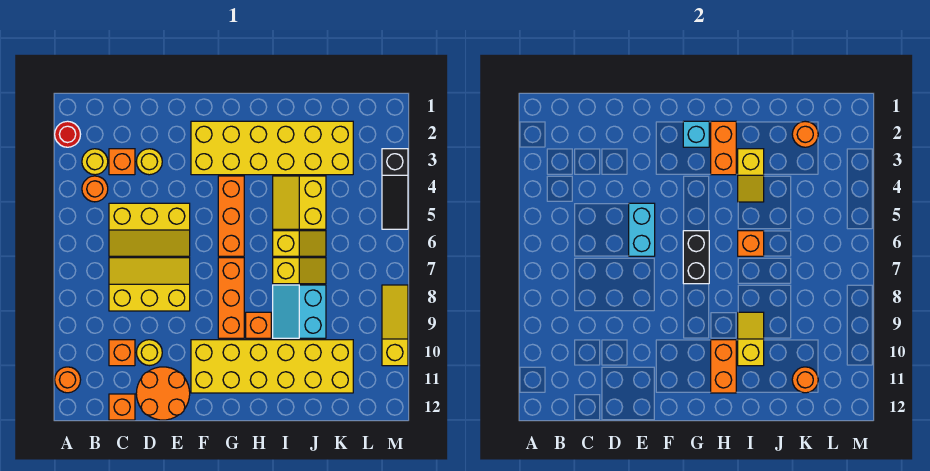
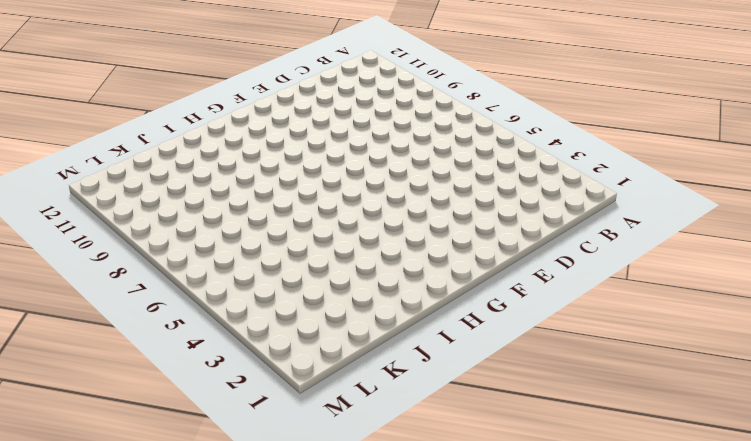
none -> red 1x1 round brick [55,121,81,147]
none -> orange 1x1 round brick [55,367,81,393]
none -> yellow 1x1 round brick [82,149,108,175]
none -> orange 1x1 round brick [82,176,108,202]

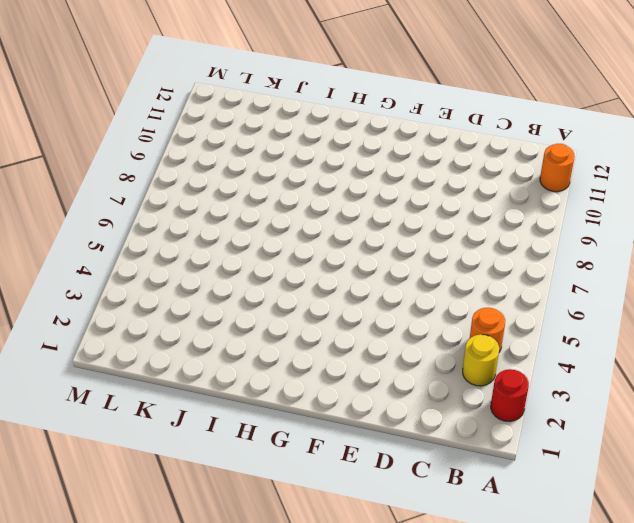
none -> orange 1x1 brick [109,149,135,175]
none -> yellow 2x3 slope [109,203,190,256]
none -> yellow 2x3 slope [109,258,190,311]
none -> orange 1x1 brick [109,340,135,366]

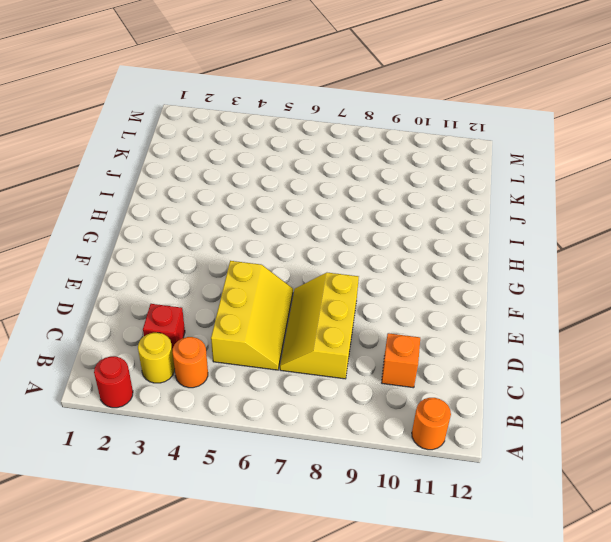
red 1x1 brick [143,304,185,351] -> orange 1x1 brick [109,149,135,175]
none -> orange 1x1 brick [109,394,135,420]
none -> yellow 1x1 round brick [136,149,162,175]
none -> yellow 1x1 round brick [136,340,162,366]
none -> orange 2x2 round brick [136,367,190,420]

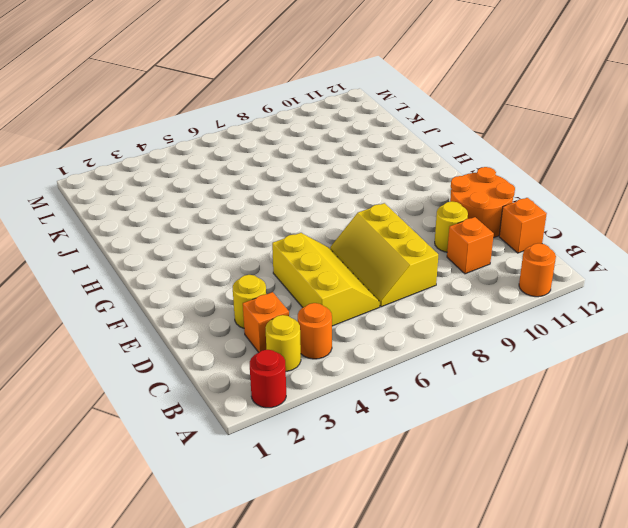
none -> yellow 2x6 brick [191,121,353,175]
none -> yellow 2x6 brick [191,340,353,393]
none -> orange 1x3 brick [218,176,244,256]
none -> orange 1x3 brick [218,258,244,338]

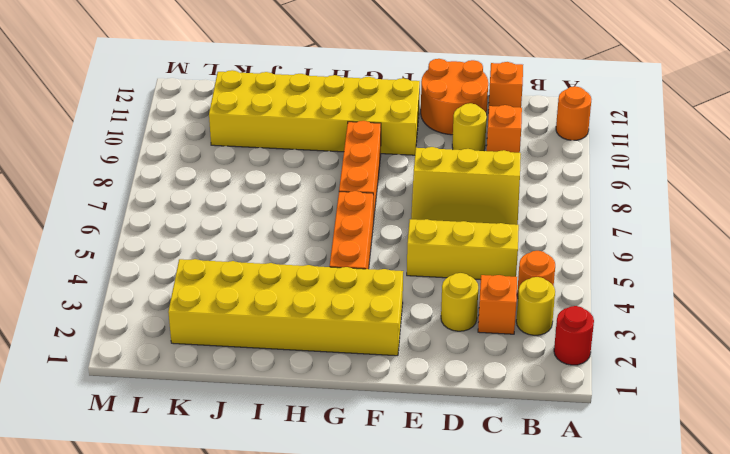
none -> orange 1x1 brick [246,312,271,338]
none -> yellow 2x2 slope [273,176,326,229]
none -> yellow 1x2 slope [273,231,326,256]
none -> yellow 1x2 slope [273,258,326,284]

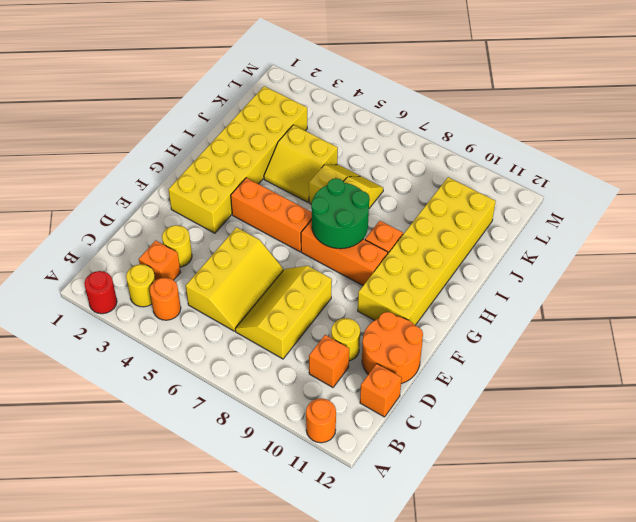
green 2x2 round brick [311,178,370,249] -> black 1x2 brick [683,231,709,284]
none -> cyan 2x2 slope [273,285,326,338]
none -> black 1x3 slope [382,149,408,229]
none -> yellow 1x3 slope [382,285,408,366]
none -> cyan 1x2 brick [629,203,655,256]

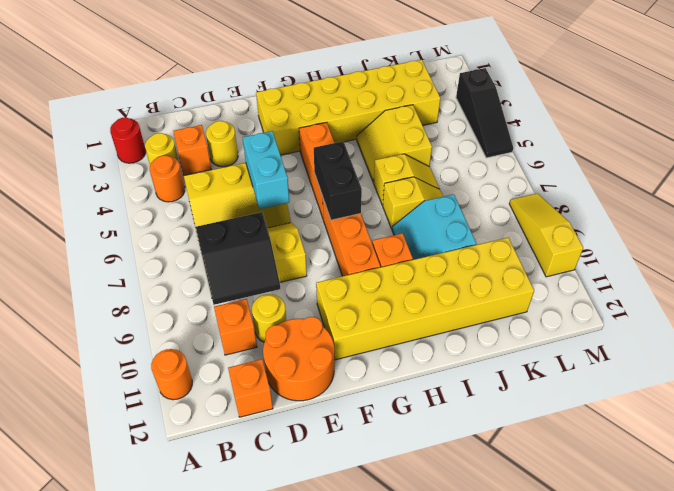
black 2x2 slope [196,212,280,305] -> none
none -> cyan 1x1 brick [683,121,709,147]
none -> orange 1x2 brick [711,121,736,175]
none -> orange 1x2 brick [711,340,736,393]
none -> yellow 1x2 slope [738,149,764,202]

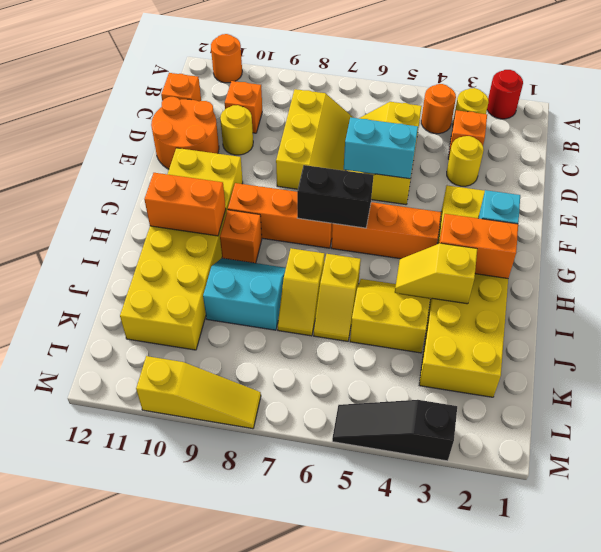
none -> orange 1x1 brick [738,231,764,256]
none -> yellow 1x2 slope [738,312,764,366]
none -> orange 1x1 round brick [792,121,818,147]
none -> orange 1x1 round brick [792,367,818,393]

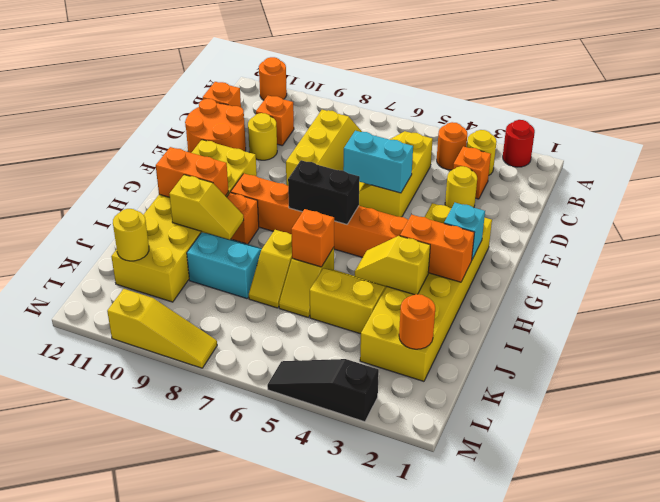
yellow 1x1 round brick [113,209,149,261] -> orange 1x1 round brick [792,367,818,393]

